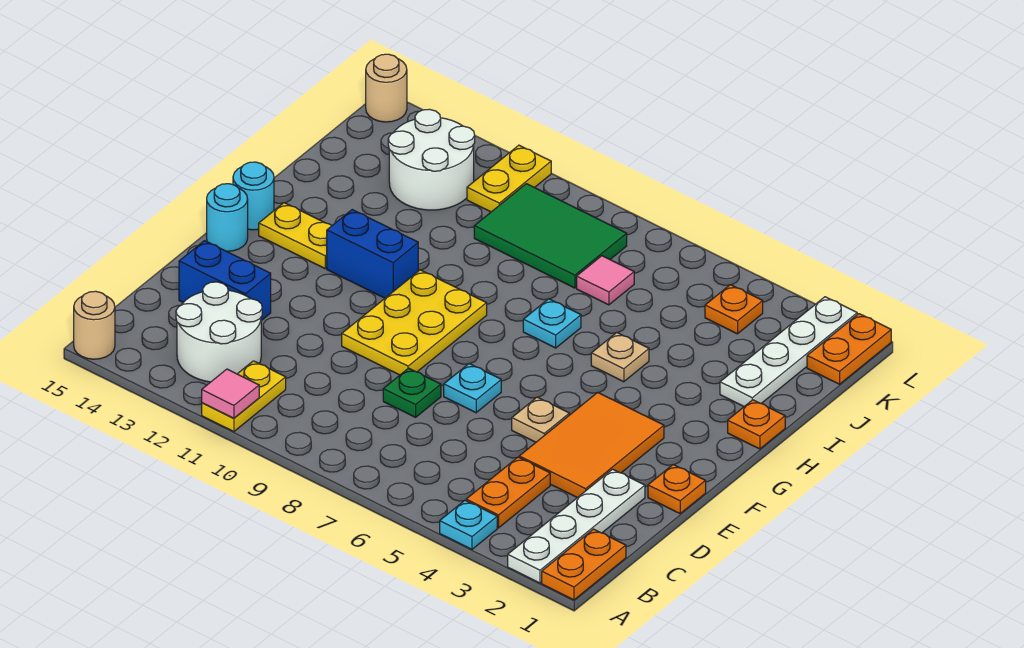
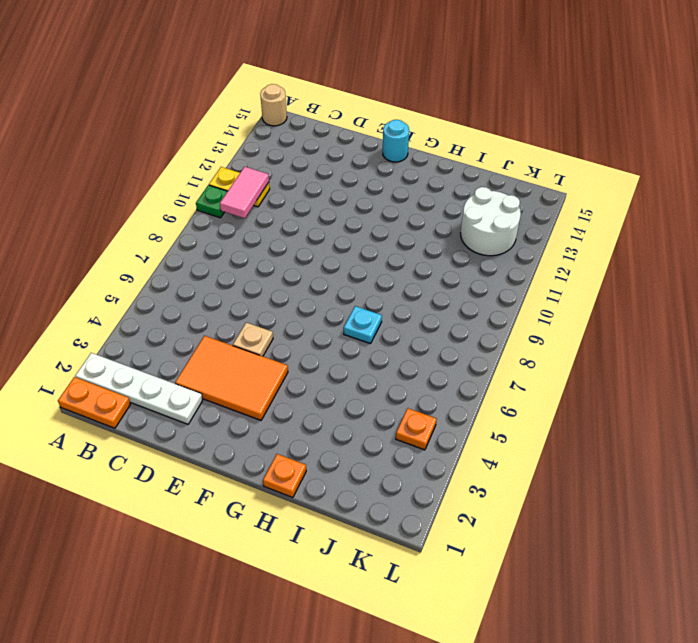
green 1x1 plate [196,185,228,218] -> green 1x1 plate moved to [383,368,441,417]
pink 1x2 tile [220,167,269,218] -> none
none -> cyan 1x1 plate [440,500,497,549]
none -> orange 1x2 plate [466,457,550,528]
none -> white 2x2 round brick [176,282,262,382]
none -> blue 1x2 brick [179,241,271,321]

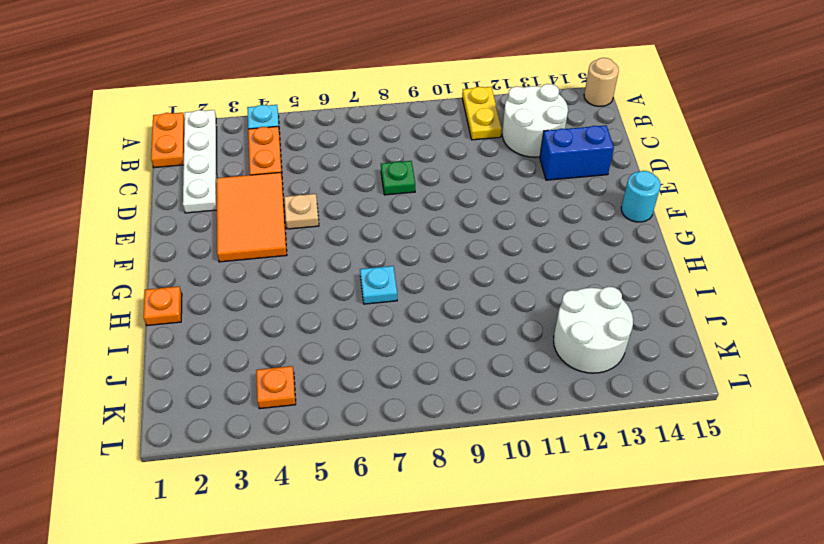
none -> orange 1x1 plate [648,465,706,513]
none -> cyan 1x1 plate [444,364,501,413]
none -> yellow 2x3 plate [342,270,487,375]
none -> blue 1x2 brick [327,210,418,298]

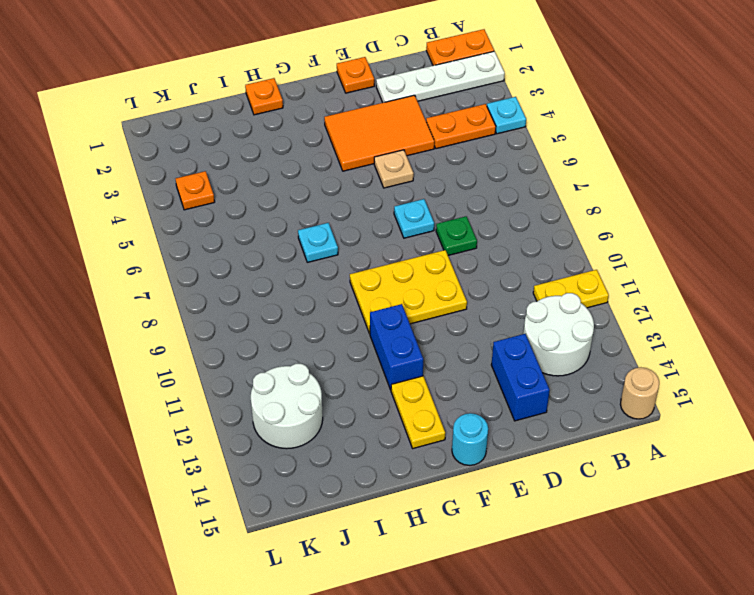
none -> cyan 1x1 round brick [233,162,274,230]
none -> tan 1x1 plate [591,333,649,382]
none -> white 1x4 plate [720,297,857,406]
none -> pink 1x1 tile [577,256,634,305]

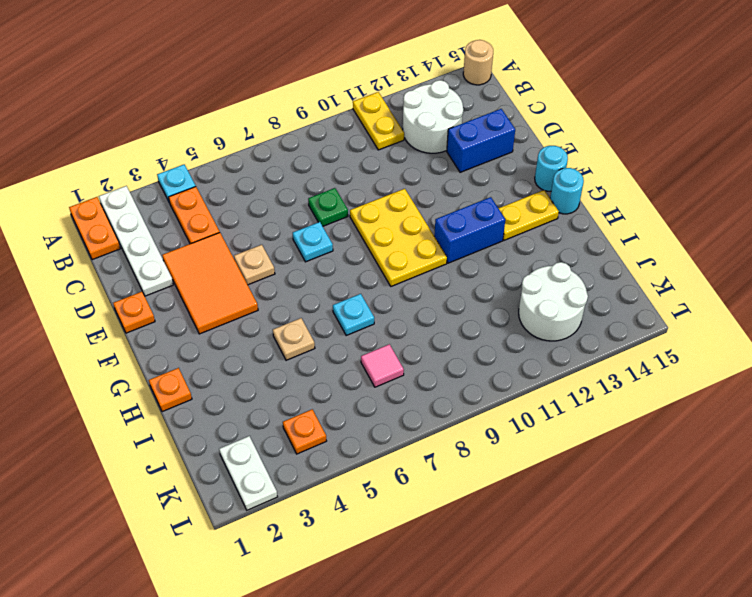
white 1x2 plate [219,436,277,510] -> white 1x4 plate [720,297,857,406]
none -> green 2x3 tile [474,184,627,288]
none -> orange 1x2 plate [807,314,891,384]
none -> yellow 1x2 plate [467,145,551,212]
none -> tan 1x1 round brick [366,54,407,122]

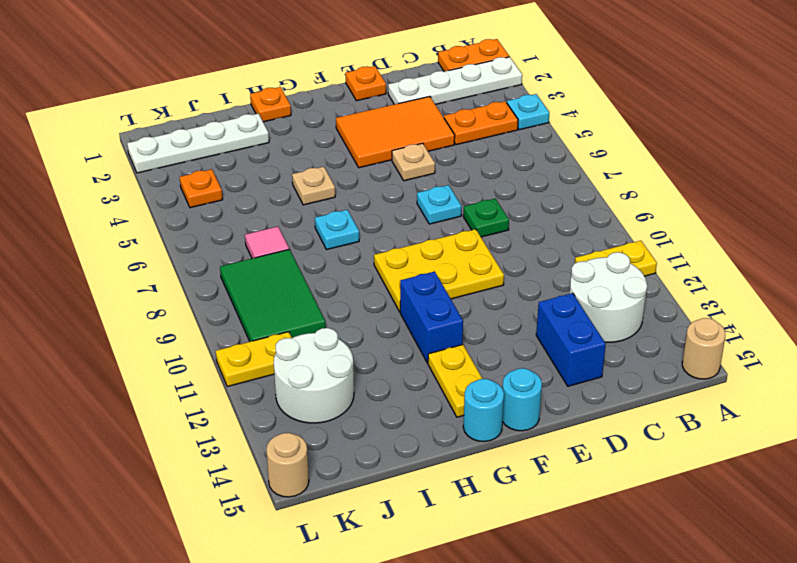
none -> orange 1x2 plate [807,314,891,384]
none -> pink 1x1 tile [202,369,259,418]

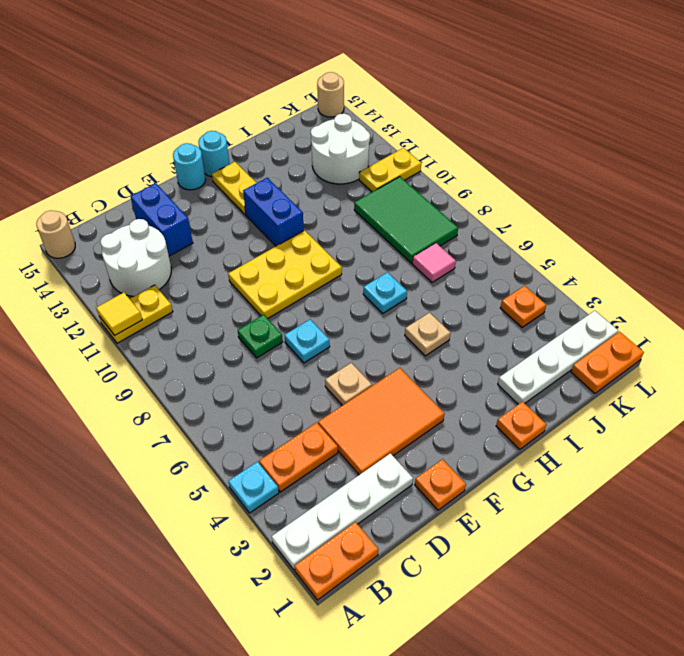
yellow 1x1 tile [96,293,142,335] -> pink 1x1 tile [202,369,259,418]

